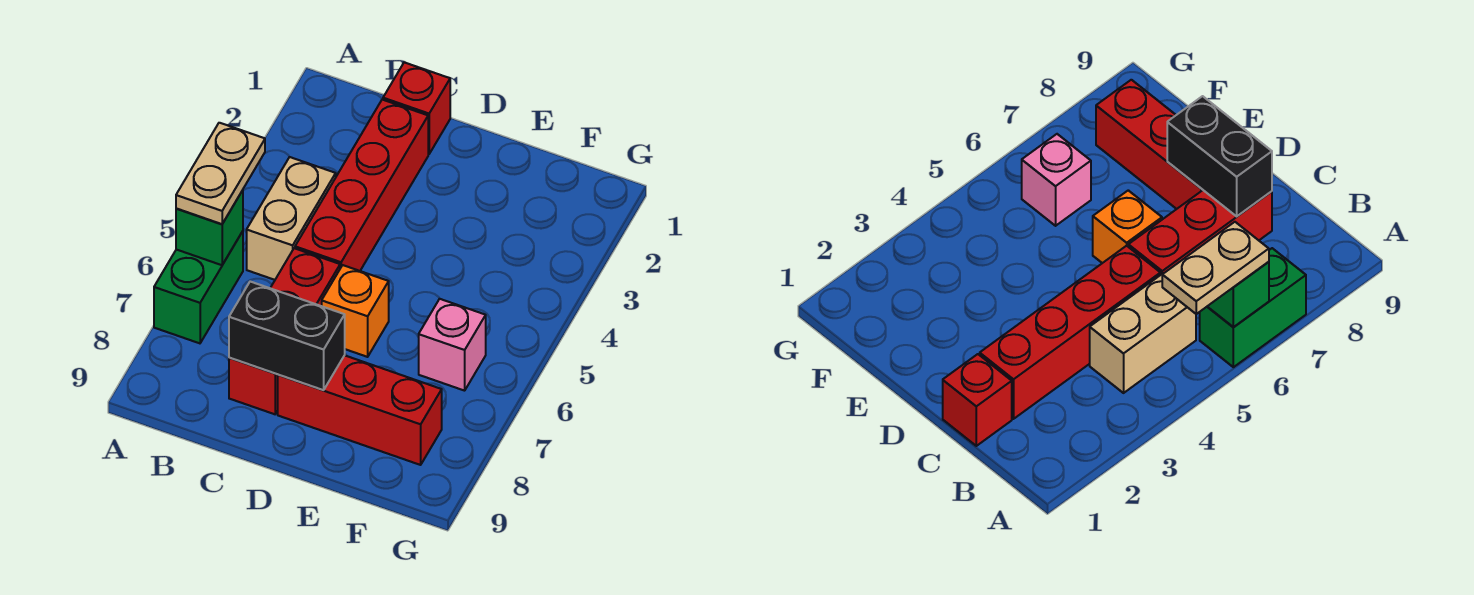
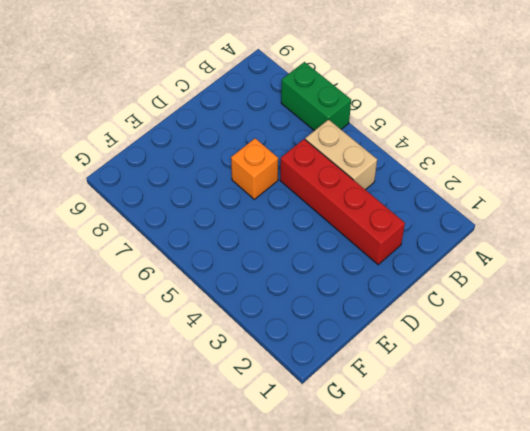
none -> red 1x1 brick [383,62,450,154]
none -> red 1x3 brick [229,248,340,414]

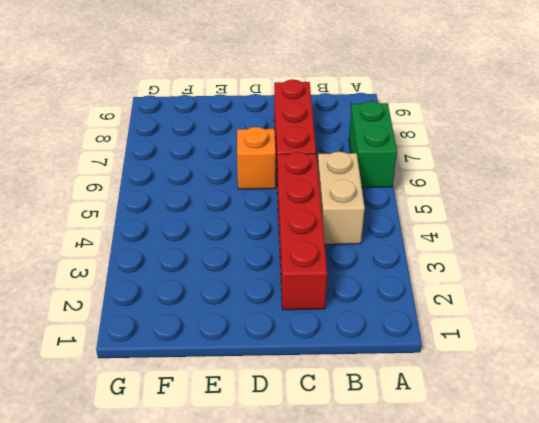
none -> red 1x1 brick [383,62,450,154]
none -> red 1x3 brick [278,355,442,465]

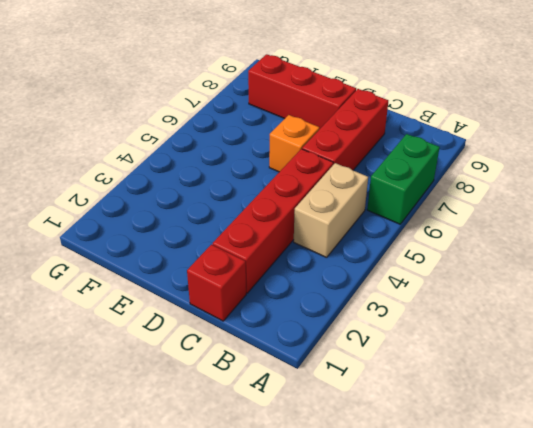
none -> pink 1x1 brick [419,299,486,391]
none -> green 1x1 brick [176,190,243,265]

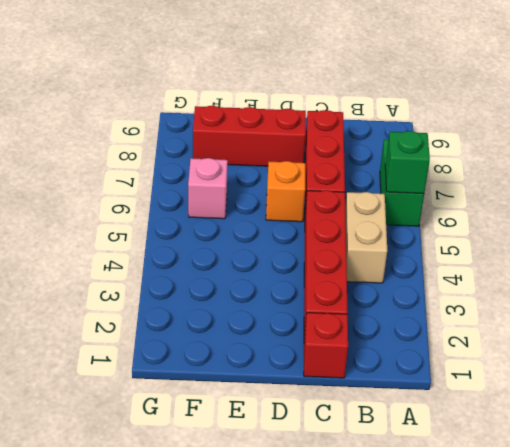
none -> black 1x2 brick [229,282,345,390]
none -> tan 1x2 plate [176,123,265,224]

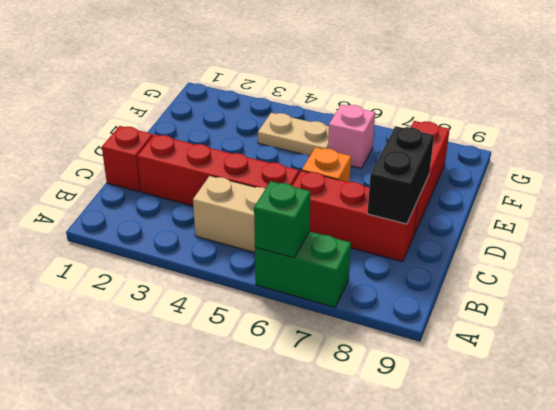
tan 1x2 plate [258,113,329,156] -> tan 1x2 plate moved to [176,123,265,224]

